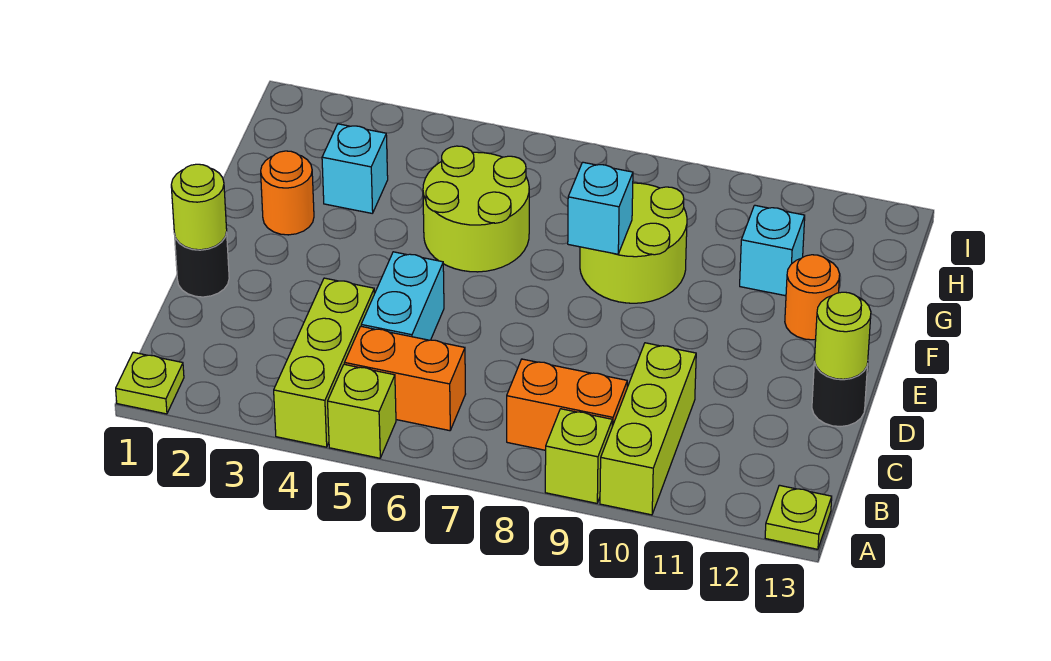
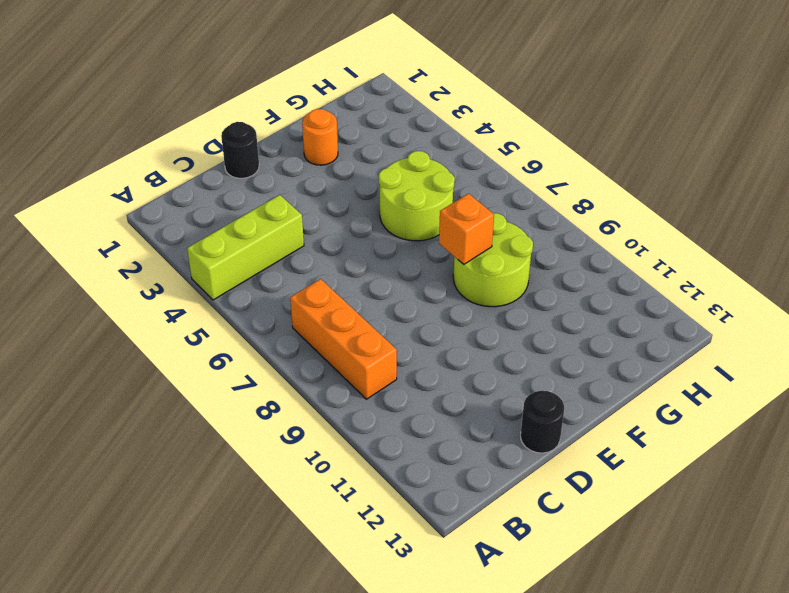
orange 1x3 brick [290,279,397,399] -> orange 1x2 brick [507,359,627,450]
orange 1x1 brick [439,194,494,264] -> cyan 1x1 brick [568,162,633,254]
none -> lime 1x1 plate [116,352,184,414]
none -> lime 1x1 brick [328,364,396,458]
none -> lime 1x1 brick [545,409,612,503]

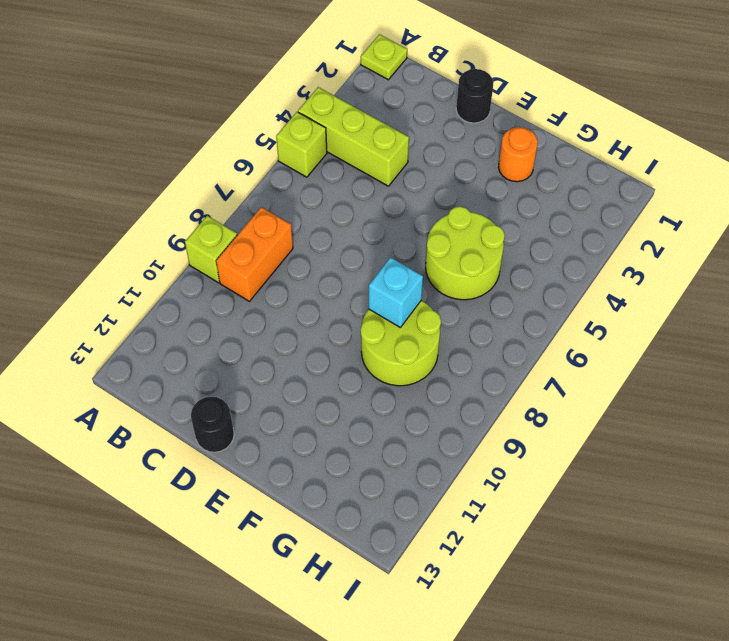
none -> lime 1x3 brick [600,343,696,515]
none -> lime 1x1 plate [765,485,832,549]
none -> orange 1x2 brick [345,326,465,431]

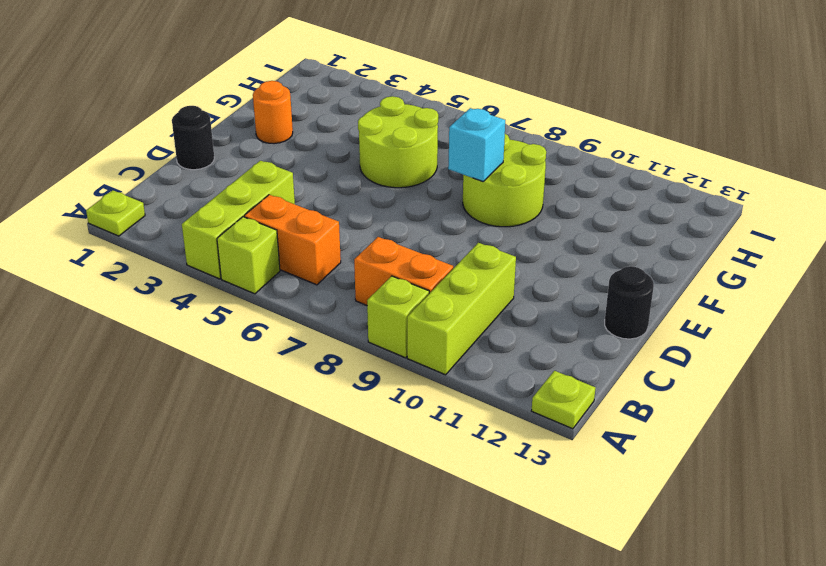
none -> cyan 1x2 brick [361,252,444,340]
none -> orange 1x1 round brick [785,255,840,340]
none -> cyan 1x1 brick [322,124,388,213]

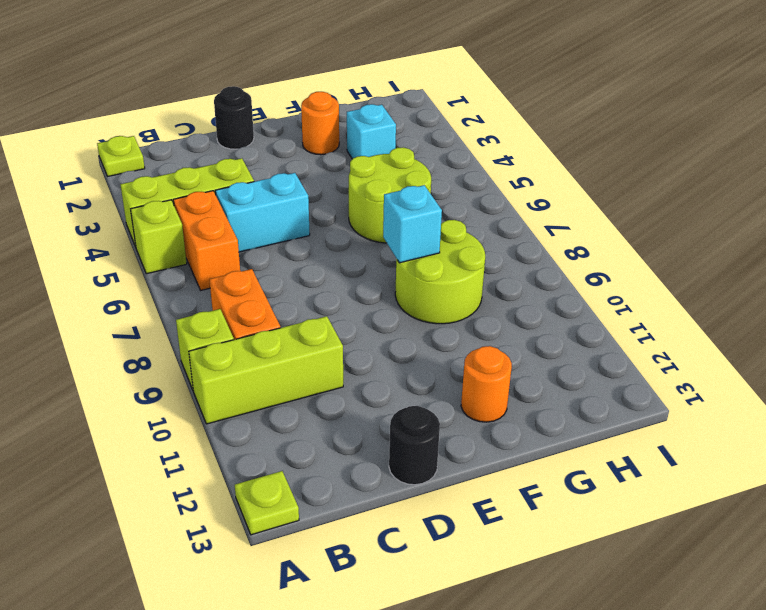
none -> cyan 1x1 brick [740,205,805,296]
none -> lime 1x1 round brick [171,164,227,250]
none -> lime 1x1 round brick [814,292,871,379]

